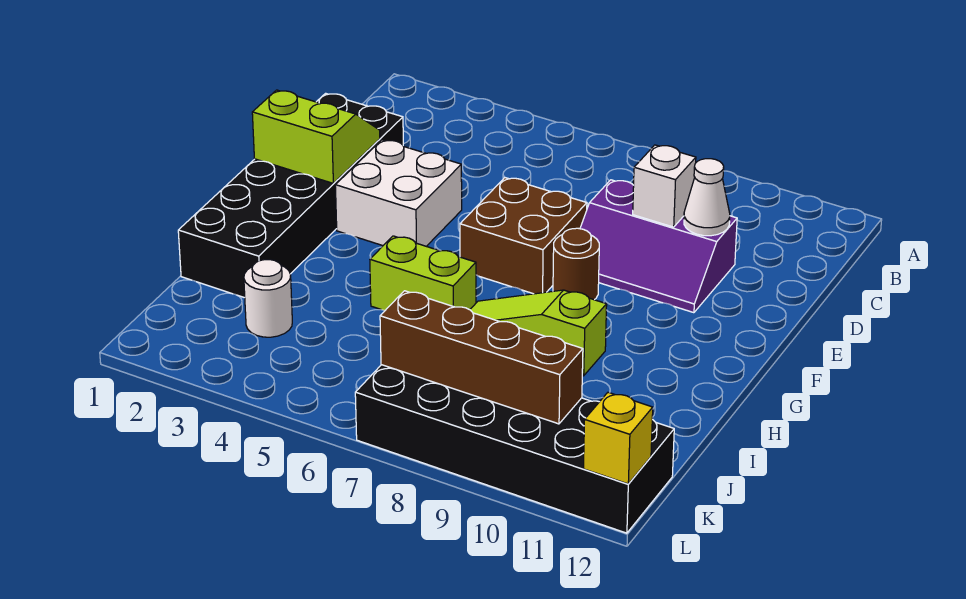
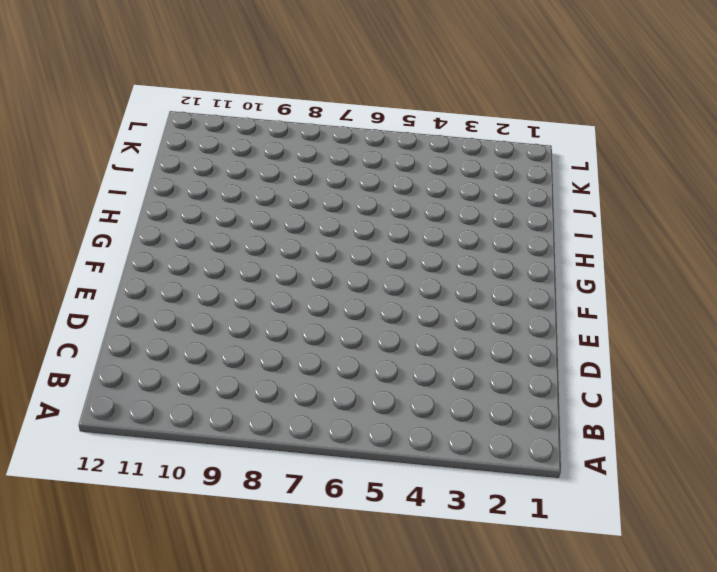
none -> black 2x6 brick [178,93,403,298]
none -> purple 2x3 slope [580,180,737,313]
none -> white 2x2 brick [335,140,462,246]

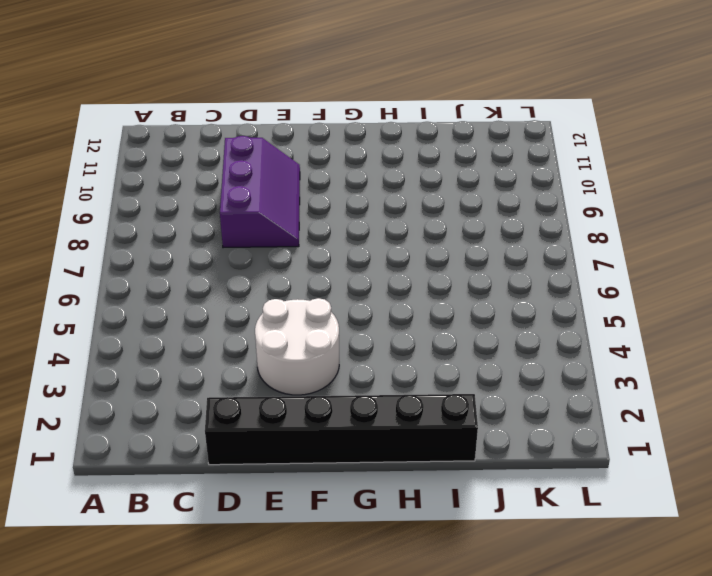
black 1x6 brick [205,394,478,465] -> black 2x6 brick [178,93,403,298]
white 2x2 round brick [255,298,339,395] -> white 2x2 brick [335,140,462,246]
none -> brown 2x2 brick [460,178,587,294]
none -> brown 1x1 round brick [553,228,599,300]
none -> lime 1x2 brick [370,236,476,310]

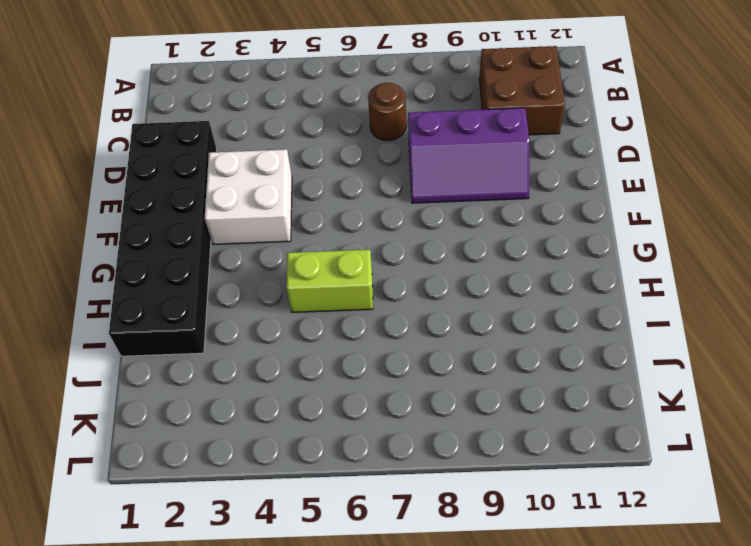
brown 2x2 brick [479,46,565,135] -> brown 2x2 brick moved to [460,178,587,294]
brown 1x1 round brick [368,83,406,141] -> brown 1x1 round brick moved to [553,228,599,300]
none -> lime 1x3 slope [470,290,607,376]
none -> white 1x1 round brick [244,260,292,337]
none -> black 2x6 brick [355,365,674,533]

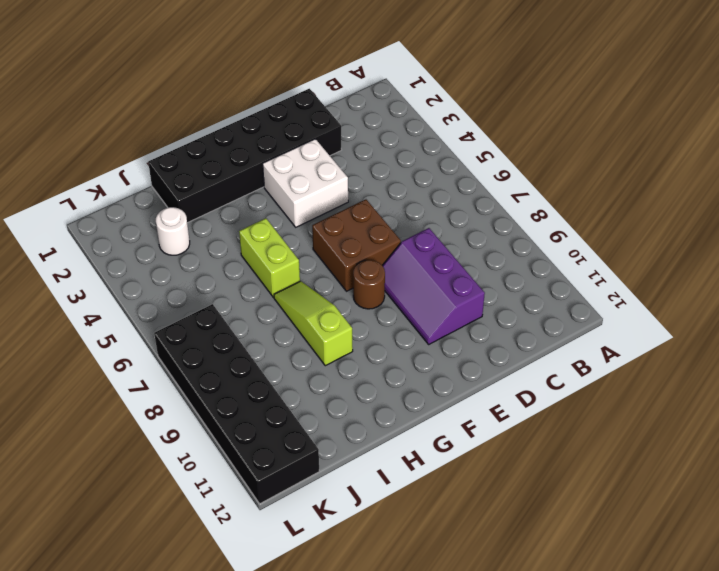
none -> white 1x1 brick [633,145,696,227]
none -> white 1x1 cone [684,159,730,236]
none -> lime 2x2 slope [252,90,380,183]

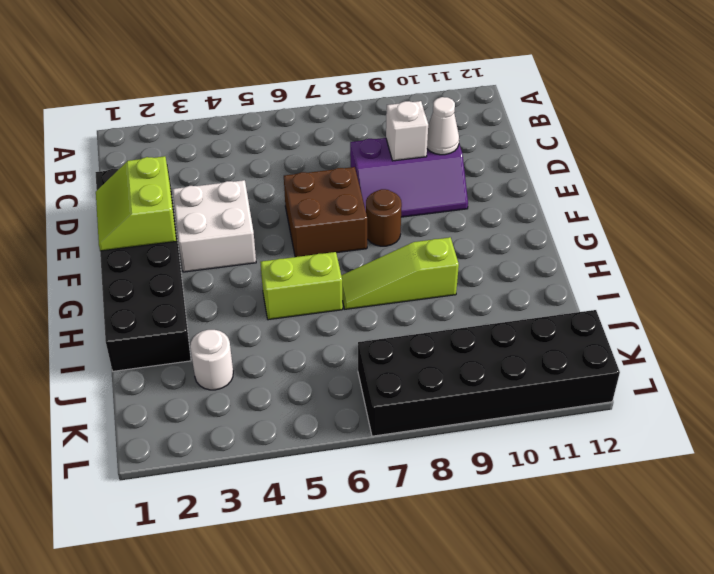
lime 2x2 slope [96,156,176,251] -> lime 2x2 slope turned to [252,90,380,183]
none -> brown 1x4 brick [380,291,583,424]
none -> yellow 1x1 brick [584,392,653,484]

